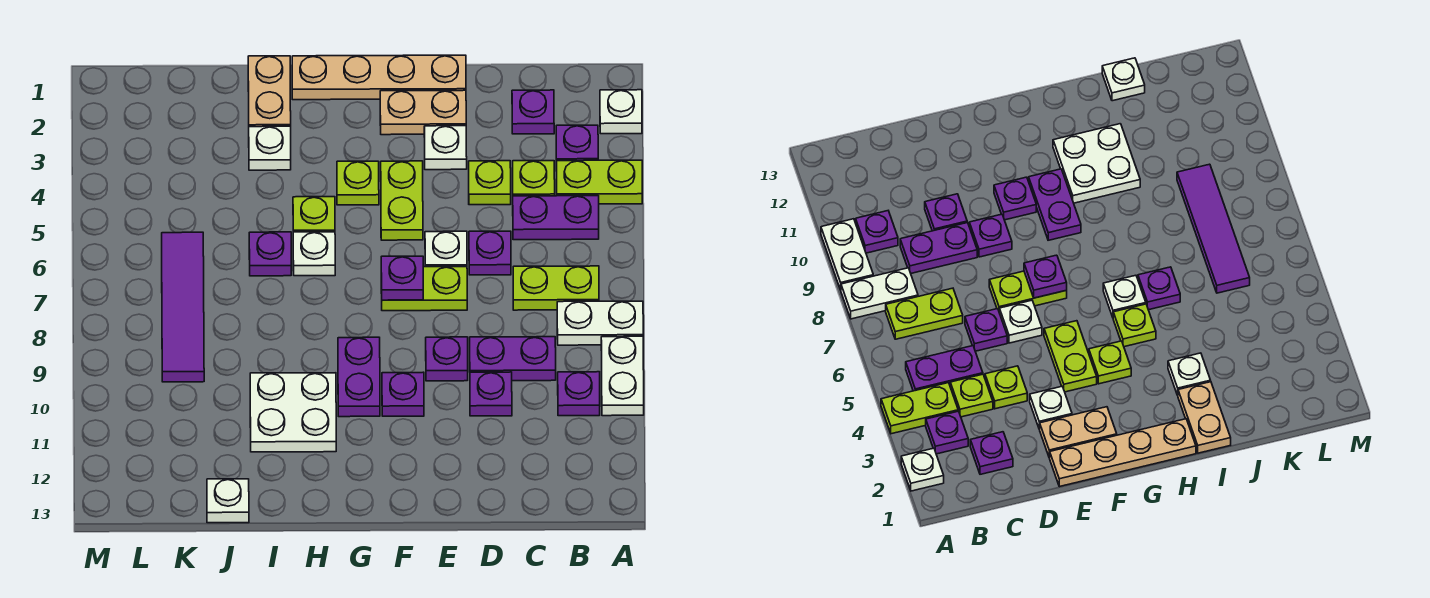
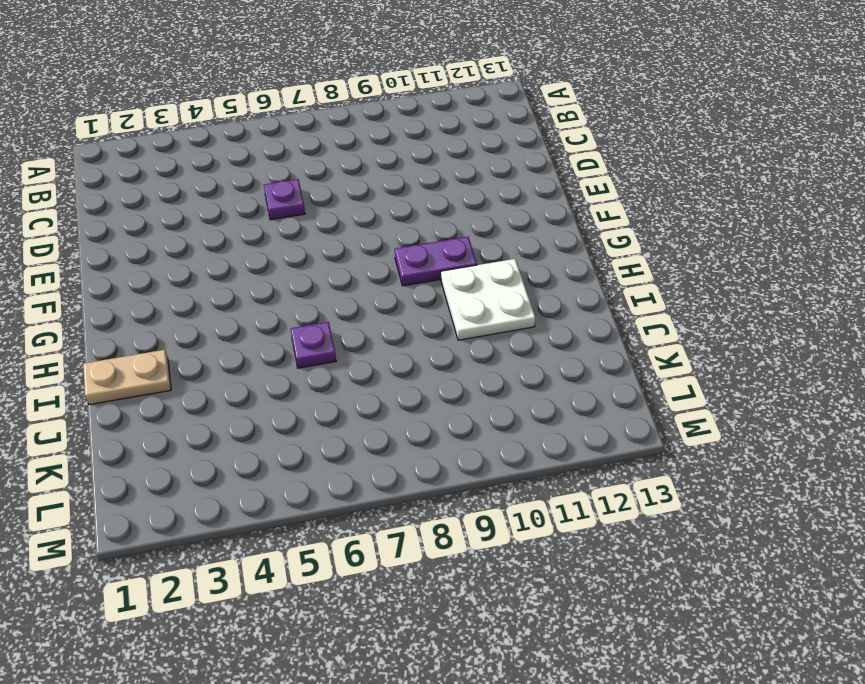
none -> white 1x1 plate [600,90,642,134]
none -> lime 1x2 plate [556,160,642,204]
none -> white 1x2 plate [557,301,643,345]
none -> white 1x2 plate [601,336,644,416]

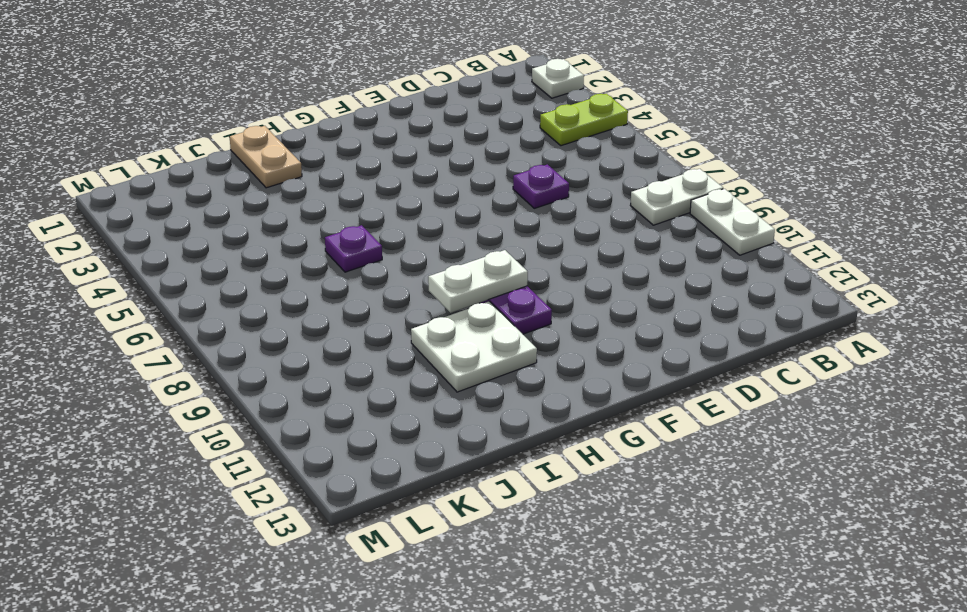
white 1x2 plate [428,250,528,313] -> none
none -> purple 1x1 plate [556,125,598,161]
none -> purple 1x2 plate [513,196,599,240]
none -> lime 1x2 plate [513,266,599,310]
none -> purple 1x1 plate [558,372,600,416]

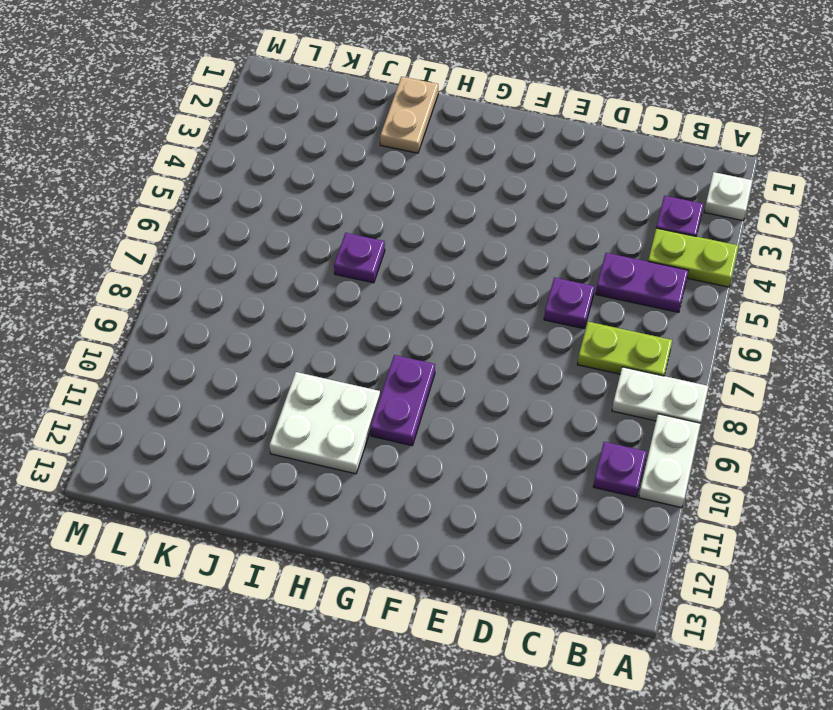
none -> purple 1x1 plate [512,90,554,134]
none -> lime 1x1 plate [513,161,555,196]
none -> purple 1x2 plate [470,337,556,381]
none -> lime 1x1 plate [469,161,511,205]

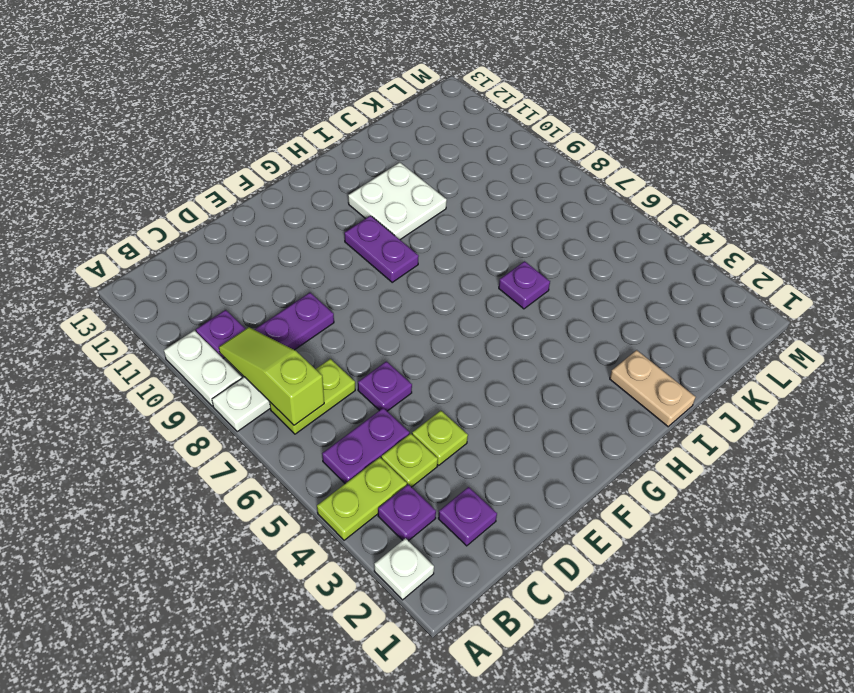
lime 1x3 slope [219,327,324,425] -> none
none -> purple 1x1 plate [470,372,512,416]
none -> tan 1x4 plate [292,55,466,100]
none -> tan 1x2 plate [380,90,466,135]
none -> white 1x1 plate [424,126,467,170]

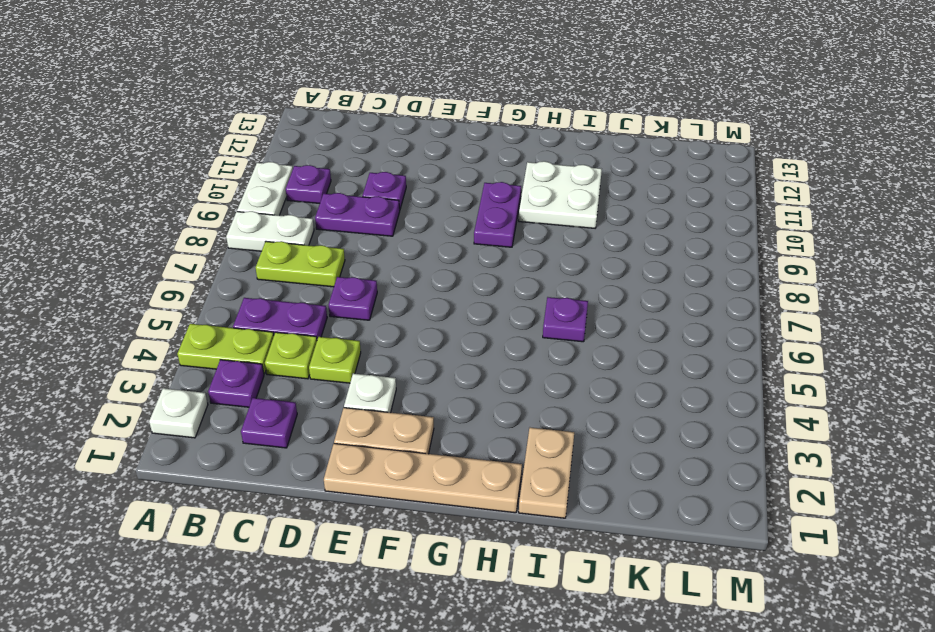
none -> white 1x1 plate [425,231,467,267]
none -> lime 1x2 plate [381,267,467,311]
none -> purple 1x1 plate [426,337,468,381]
none -> lime 1x2 plate [381,161,423,240]

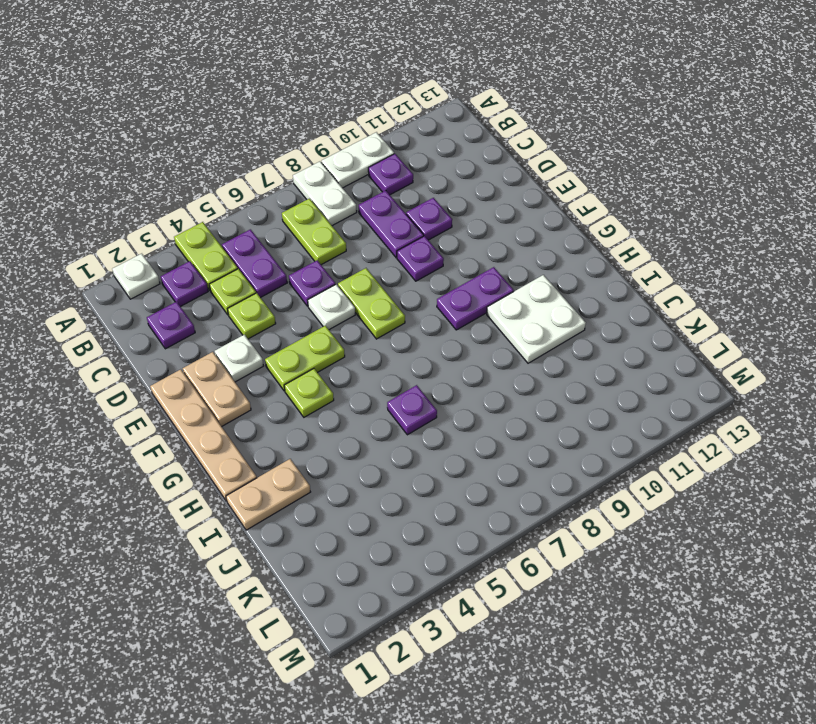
none -> purple 1x1 plate [382,372,424,416]
none -> lime 1x1 plate [293,197,335,232]
none -> white 1x1 plate [293,232,335,276]
none -> white 1x1 plate [249,126,291,170]

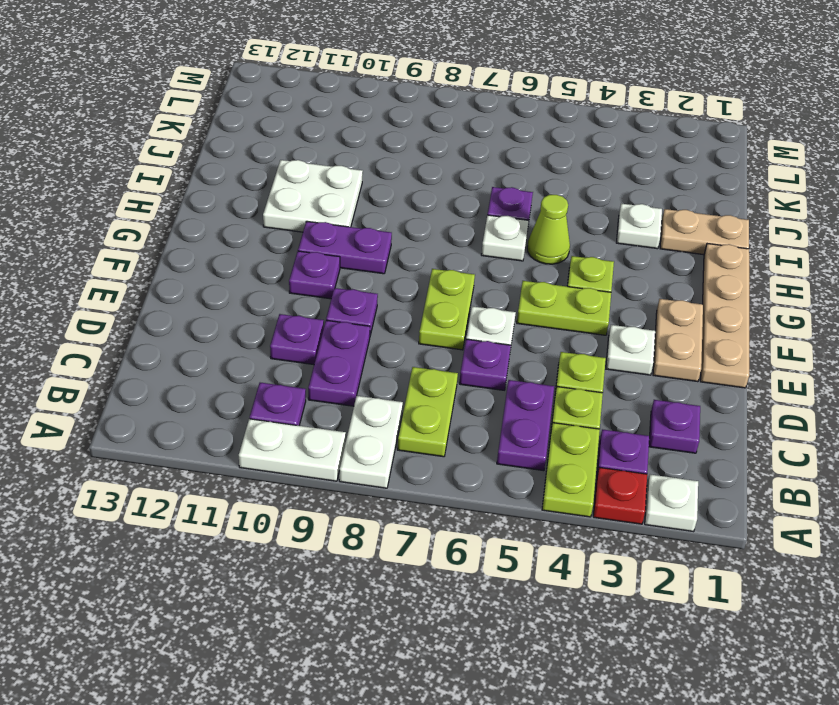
red 1x1 plate [593,467,647,524] -> none
lime 1x1 cone [527,195,570,264] -> lime 1x1 plate [293,197,335,232]
none -> white 1x1 plate [207,479,249,523]
none -> purple 1x4 tile [162,232,204,382]
none -> purple 1x1 plate [381,256,423,300]

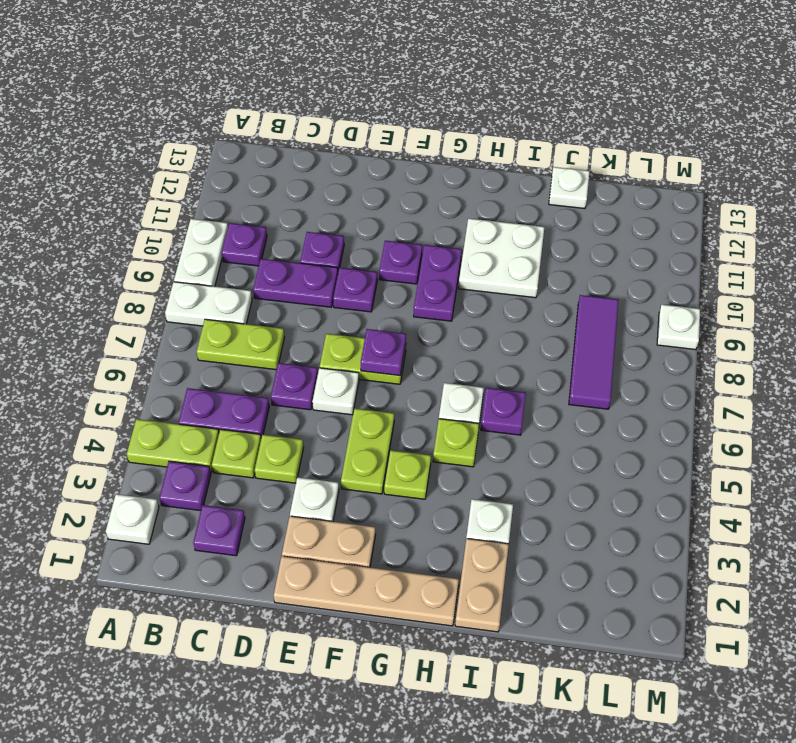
purple 1x3 tile [569,295,618,409] -> purple 1x4 tile [162,232,204,382]
white 1x1 plate [657,304,700,350] -> none

